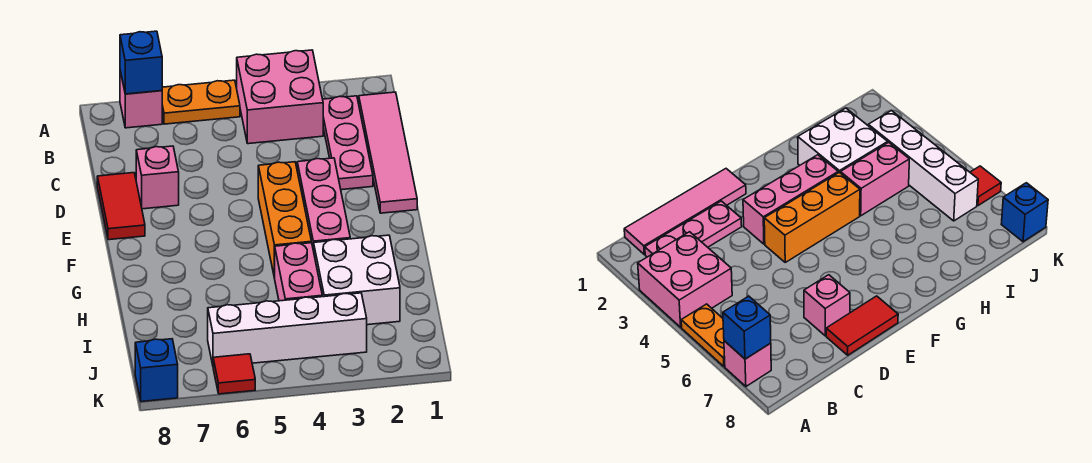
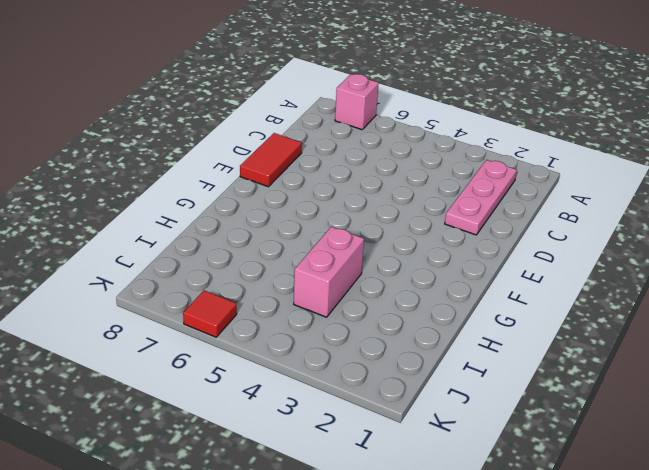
none -> pink 2x2 brick [237,50,323,144]
none -> orange 1x2 plate [162,80,240,124]
none -> pink 1x4 tile [359,92,417,213]

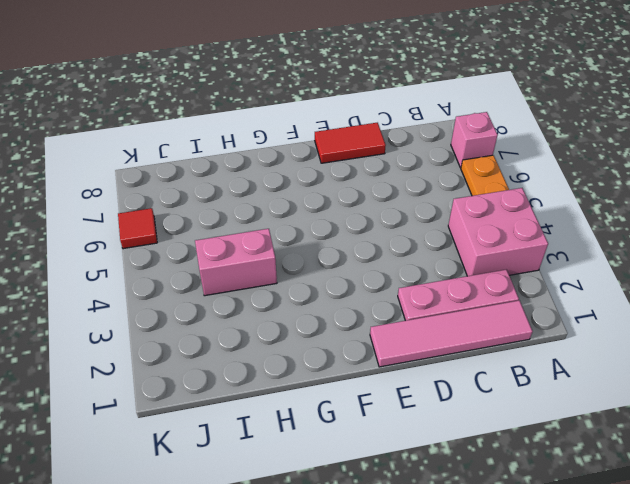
none -> pink 1x1 brick [136,146,179,209]
none -> pink 1x3 brick [297,158,350,251]
none -> orange 1x3 brick [258,162,311,278]

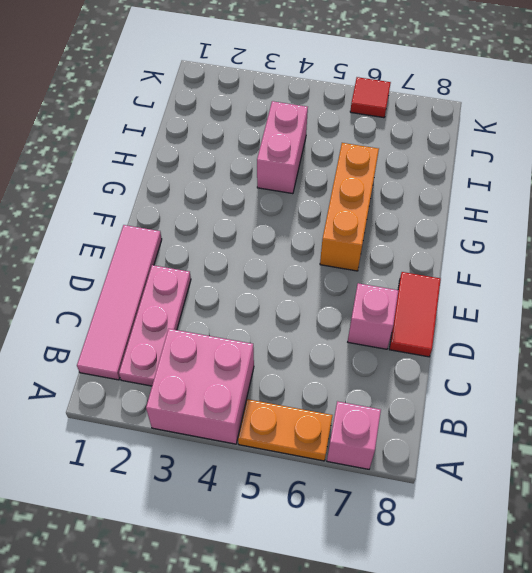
orange 1x3 brick [320,143,379,271] -> orange 1x3 brick moved to [258,162,311,278]
none -> pink 1x3 brick [297,158,350,251]
none -> white 2x2 brick [314,235,400,325]
none -> white 1x4 brick [208,293,367,365]

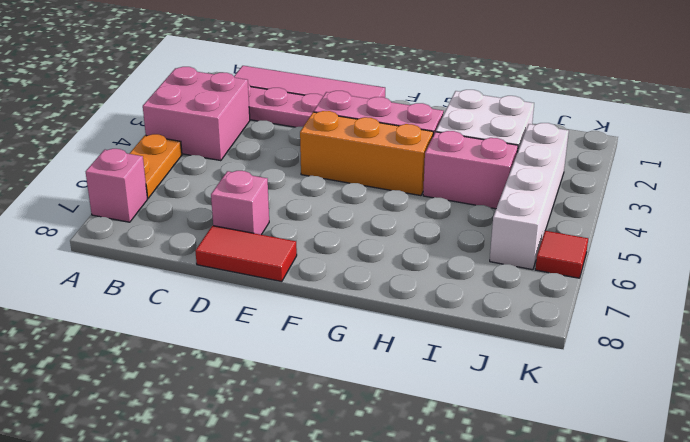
none -> blue 1x1 brick [135,339,178,402]
none -> blue 1x1 brick [120,31,162,94]

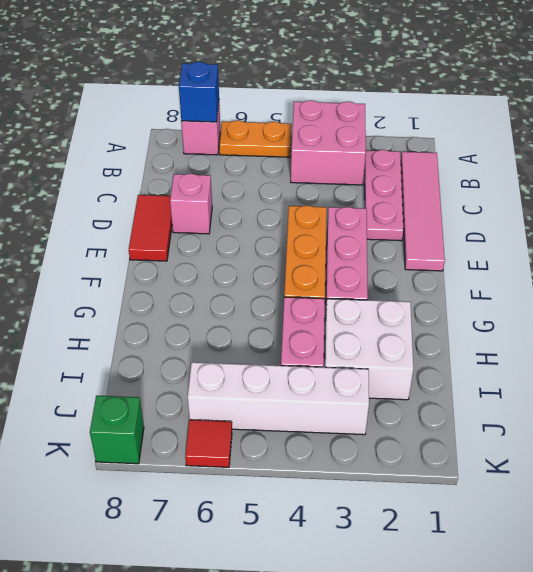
green 1x1 brick [90,396,144,464] -> blue 1x1 brick [135,339,178,402]

